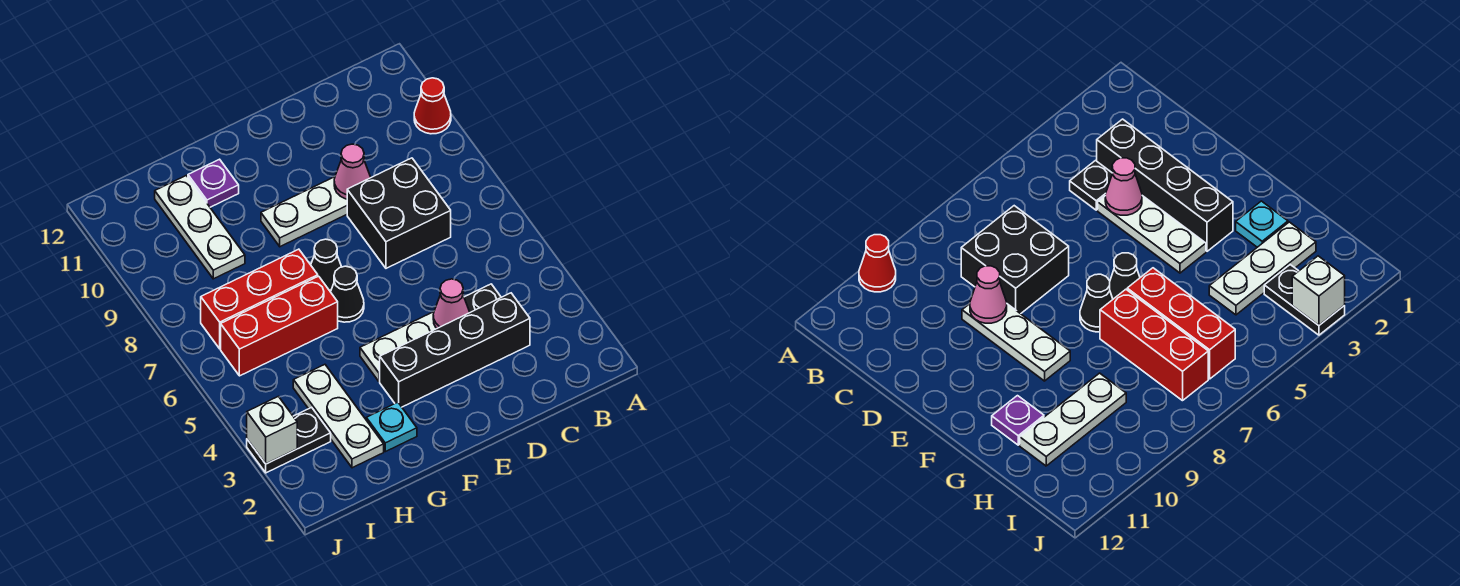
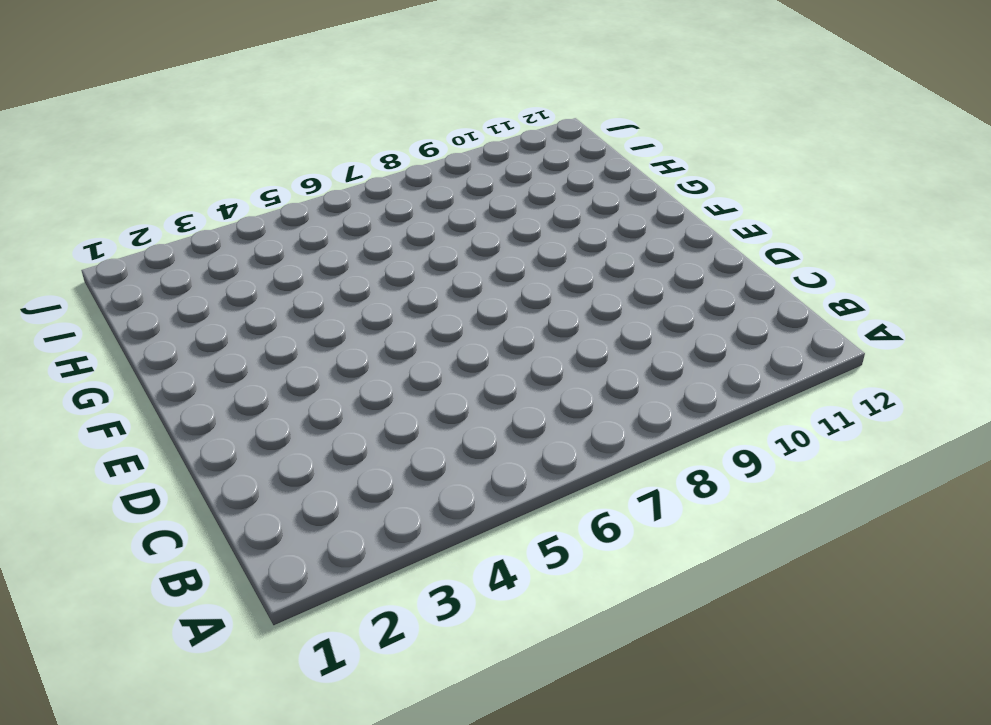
none -> red 1x1 cone [414,78,451,134]
none -> black 1x4 brick [380,293,530,407]
none -> black 1x1 plate [464,284,501,312]

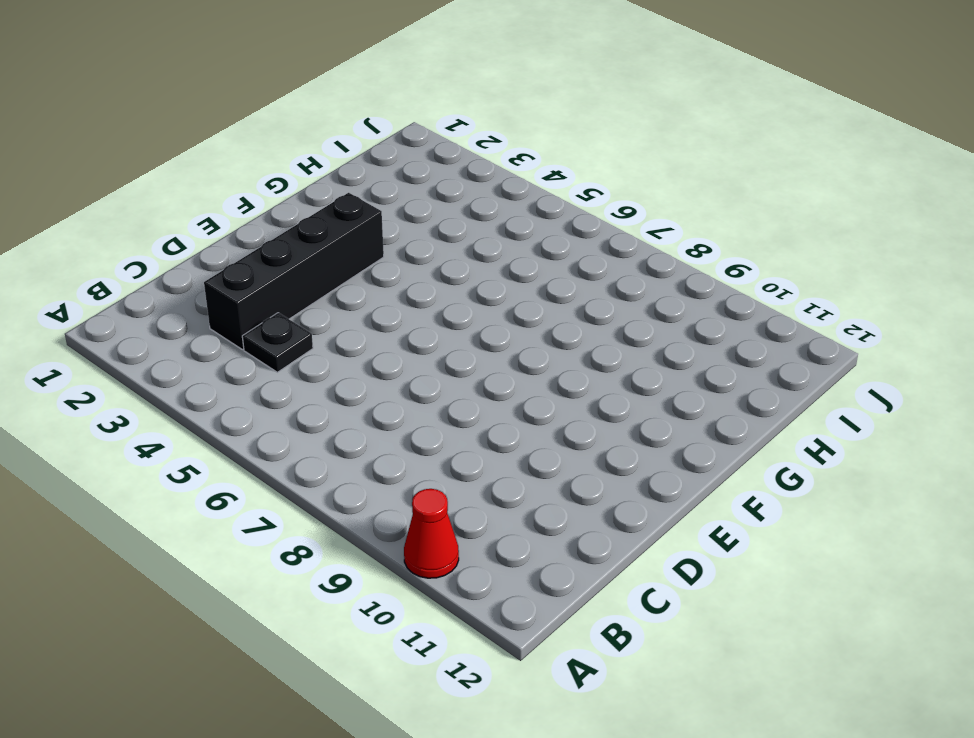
none -> black 2x2 brick [347,158,451,268]
none -> white 1x3 plate [360,312,437,382]
none -> white 1x3 plate [261,177,347,247]

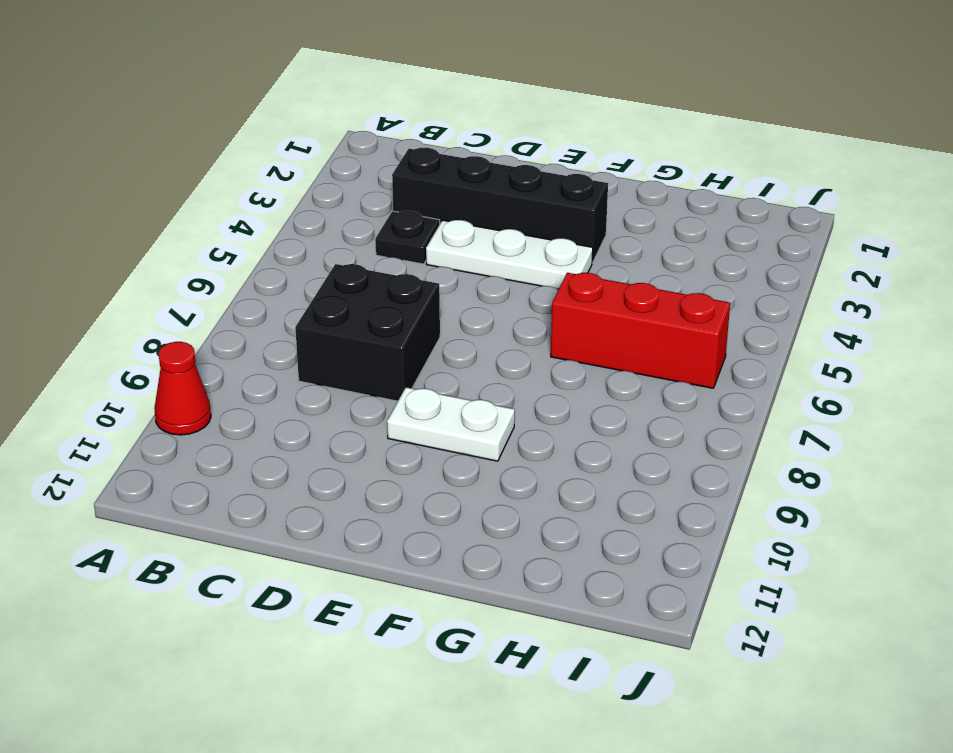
white 1x2 plate [387,387,515,461] -> white 1x3 plate [261,177,347,247]
none -> black 1x1 cone [331,266,364,322]
none -> black 1x1 cone [311,239,342,292]
none -> cyan 1x1 plate [366,402,417,452]

